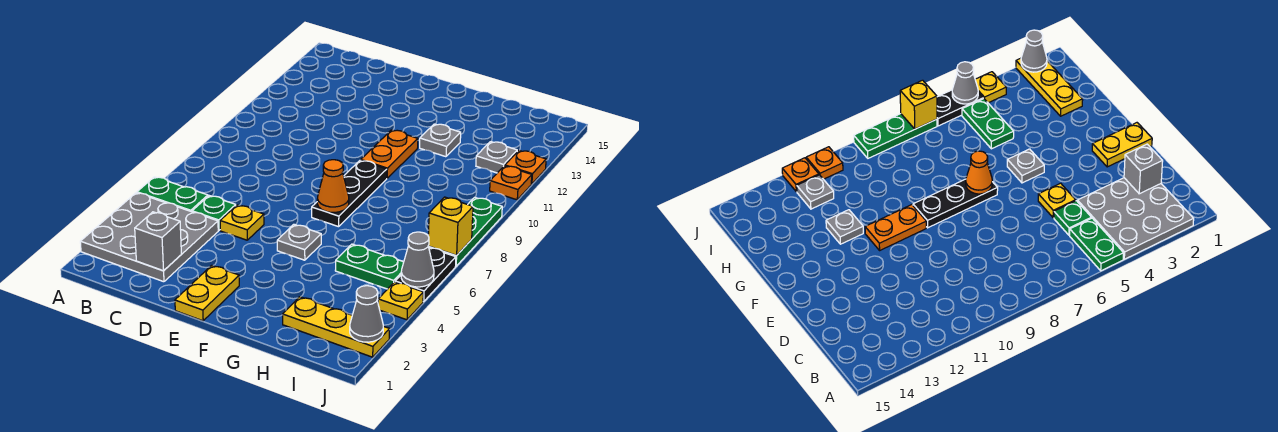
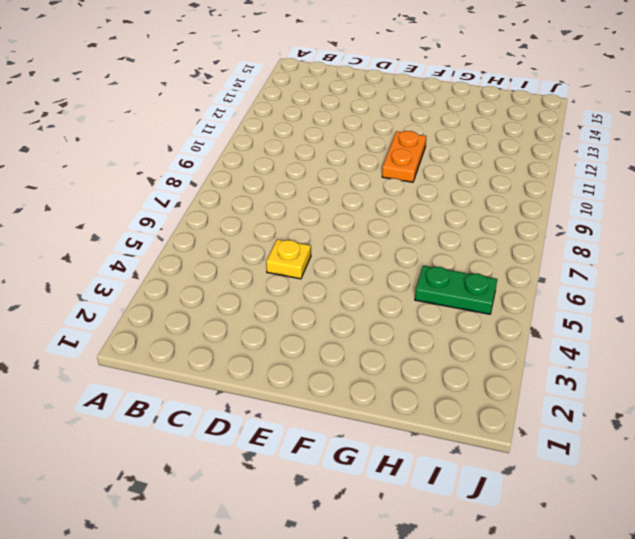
none -> grey 3x3 plate [80,193,218,282]
none -> green 1x2 plate [137,177,208,212]
none -> green 1x1 plate [192,196,236,230]

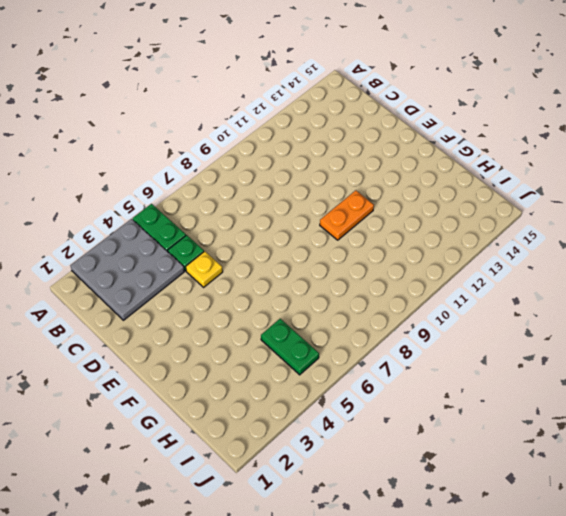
none -> yellow 1x2 plate [175,265,239,321]
none -> grey 1x1 plate [277,224,321,260]
none -> black 1x3 plate [312,160,387,227]

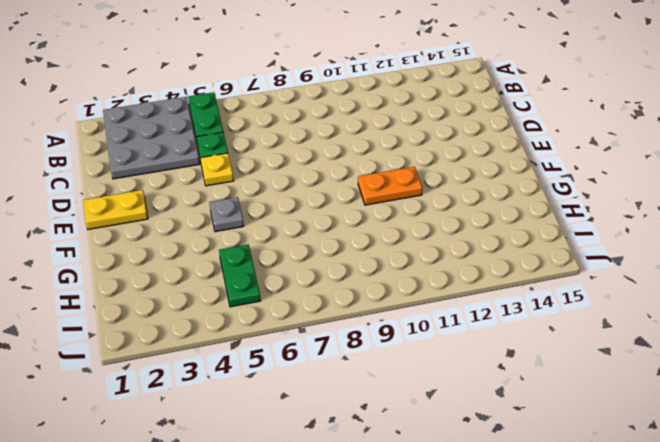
none -> black 1x3 plate [312,160,387,227]
none -> grey 1x1 plate [420,124,461,157]
none -> yellow 1x3 plate [283,297,390,357]

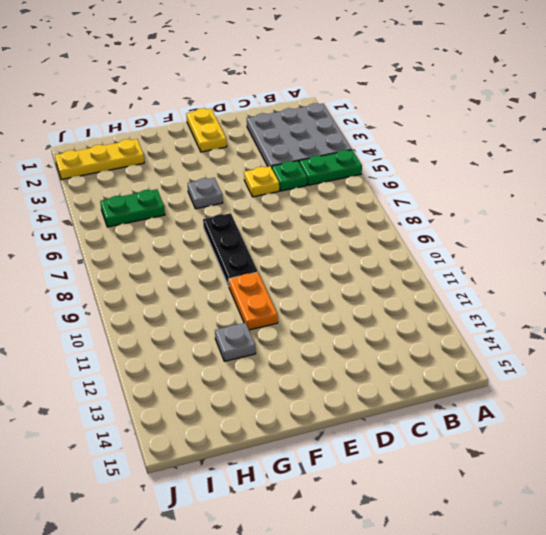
none -> grey 1x1 plate [476,142,517,173]
none -> yellow 1x1 plate [378,282,423,320]
none -> black 1x2 plate [395,248,456,302]

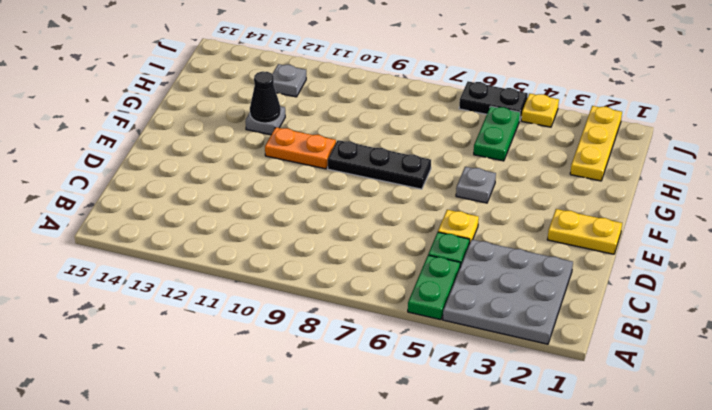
black 1x1 cone [250,71,281,123] -> none
none -> green 1x3 plate [429,197,502,266]
none -> orange 1x1 plate [490,166,532,200]
none -> orange 1x1 plate [505,150,546,184]

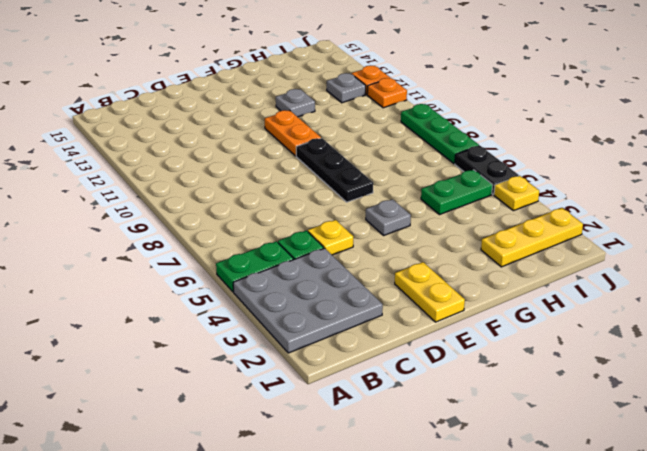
none -> grey 1x1 brick [135,212,181,271]
none -> orange 1x1 cone [317,160,349,212]
none -> grey 1x1 cone [350,286,383,342]

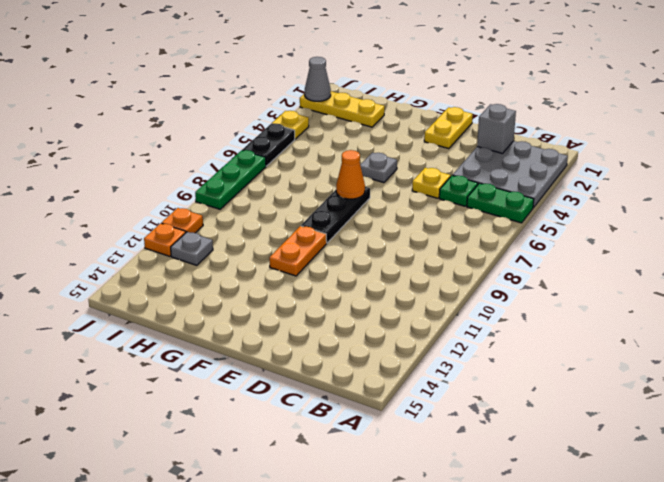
none -> grey 1x1 plate [420,124,461,157]
none -> green 1x2 plate [335,244,404,289]
none -> grey 1x1 cone [401,232,434,287]

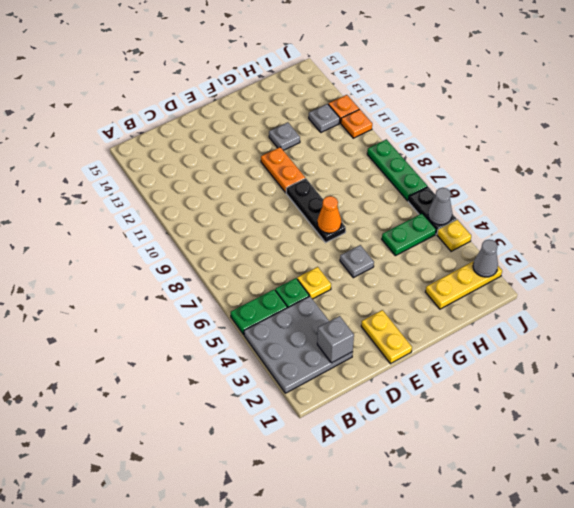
none -> yellow 1x1 brick [428,197,473,255]

